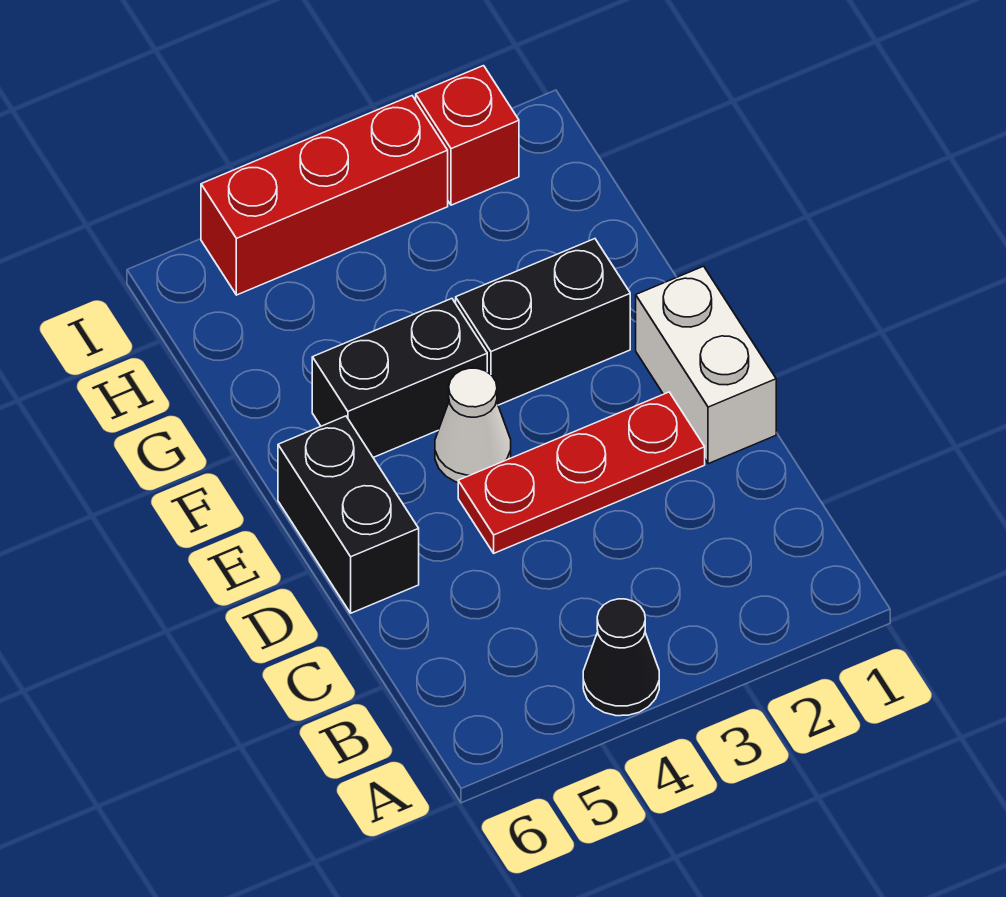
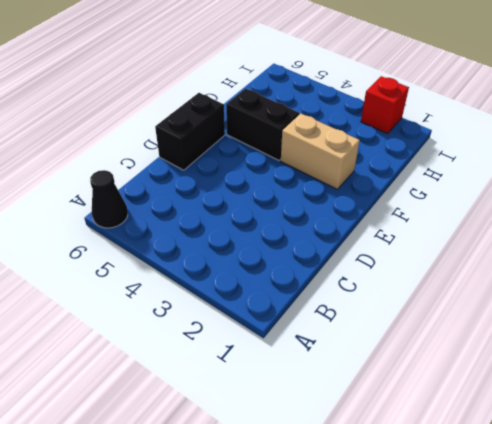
black 1x1 cone [90,170,128,228] -> black 1x1 cone moved to [583,599,659,716]
tan 1x2 brick [281,114,360,189] -> black 1x2 brick [456,239,630,405]
none -> white 1x2 brick [636,266,776,464]
none -> red 1x3 plate [458,392,705,553]

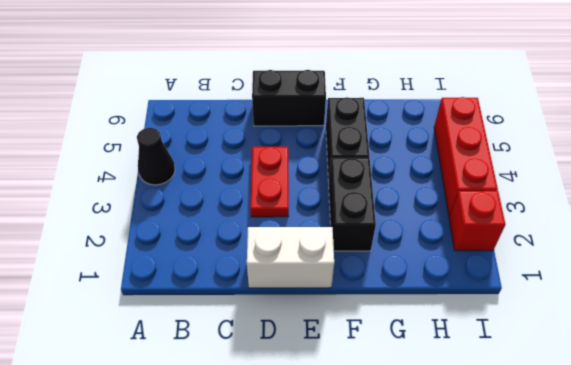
red 1x2 plate [250,147,289,217] -> red 1x3 plate [458,392,705,553]
none -> white 1x1 cone [435,368,511,482]

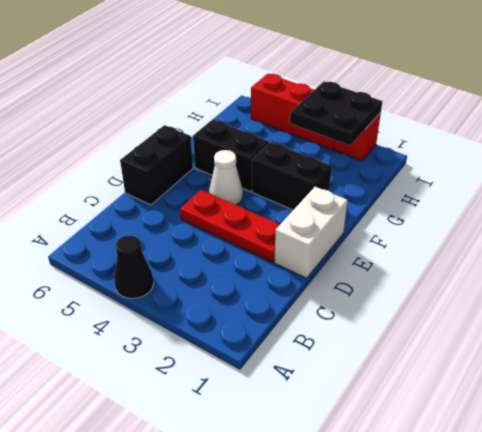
black 2x2 plate [290,81,383,145] -> none

